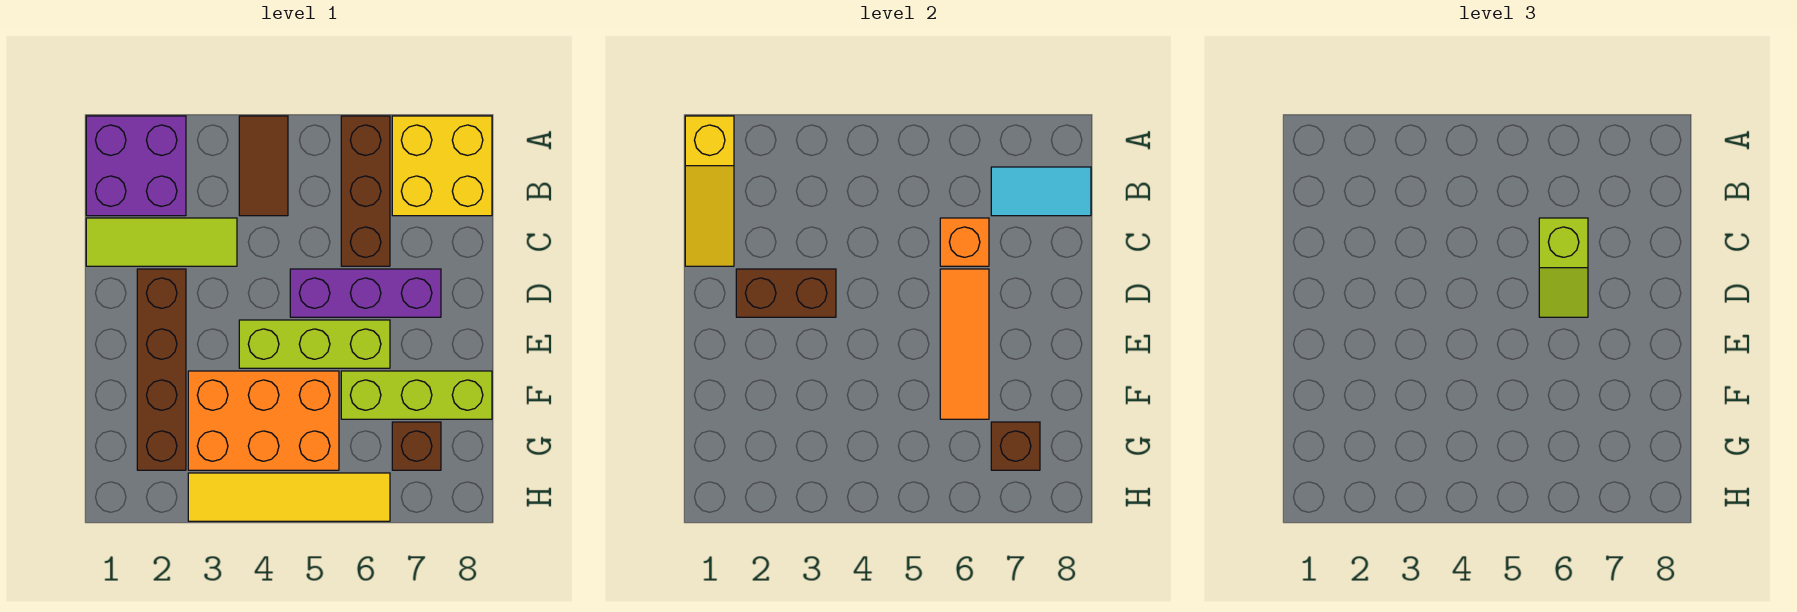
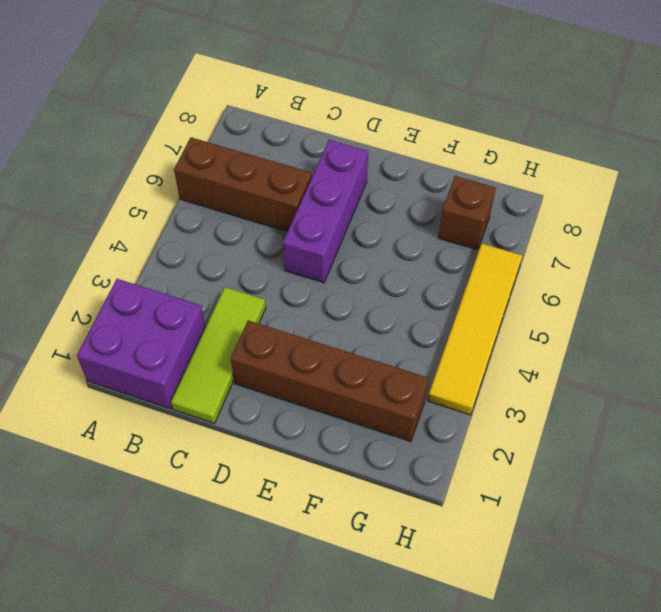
none -> brown 1x2 tile [239,116,288,216]
none -> yellow 2x2 brick [392,116,492,216]
none -> lime 1x3 brick [239,320,390,368]

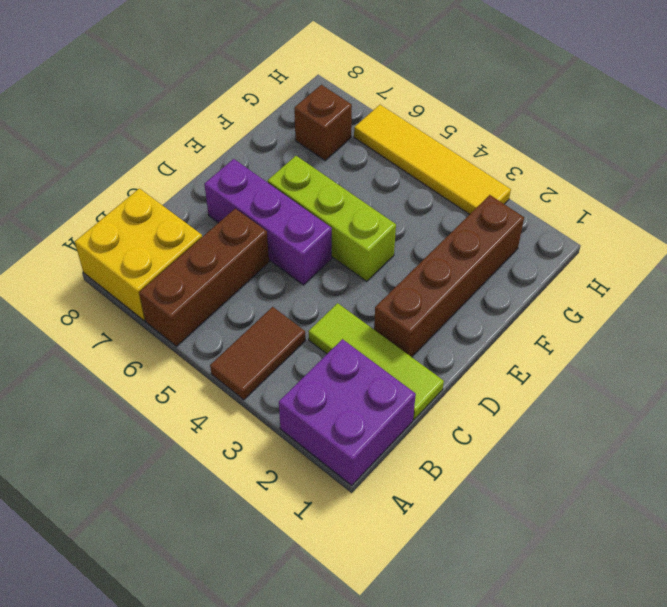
none -> orange 2x3 brick [188,371,339,470]
none -> lime 1x3 brick [341,371,492,419]
none -> yellow 1x3 slope [685,116,734,266]

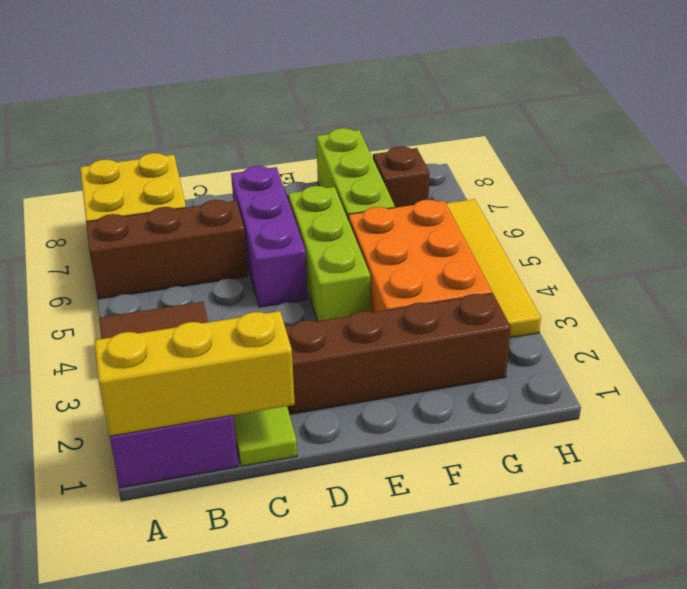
yellow 1x3 brick [95,311,295,436] -> yellow 1x3 slope [685,116,734,266]
none -> cyan 1x2 tile [991,167,1091,216]
none -> orange 1x1 brick [940,218,989,266]
none -> brown 1x2 brick [736,269,836,317]

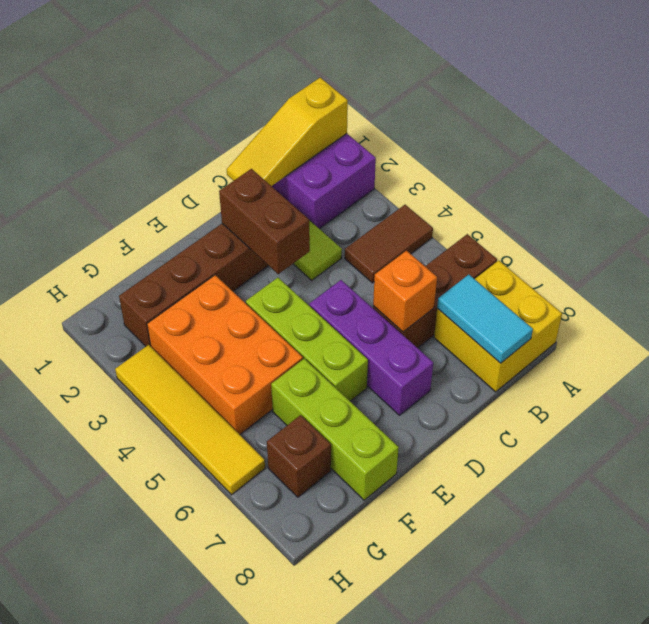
none -> orange 1x3 tile [940,269,989,419]
none -> brown 1x1 brick [991,422,1040,470]
none -> lime 1x2 slope [1539,218,1588,317]

